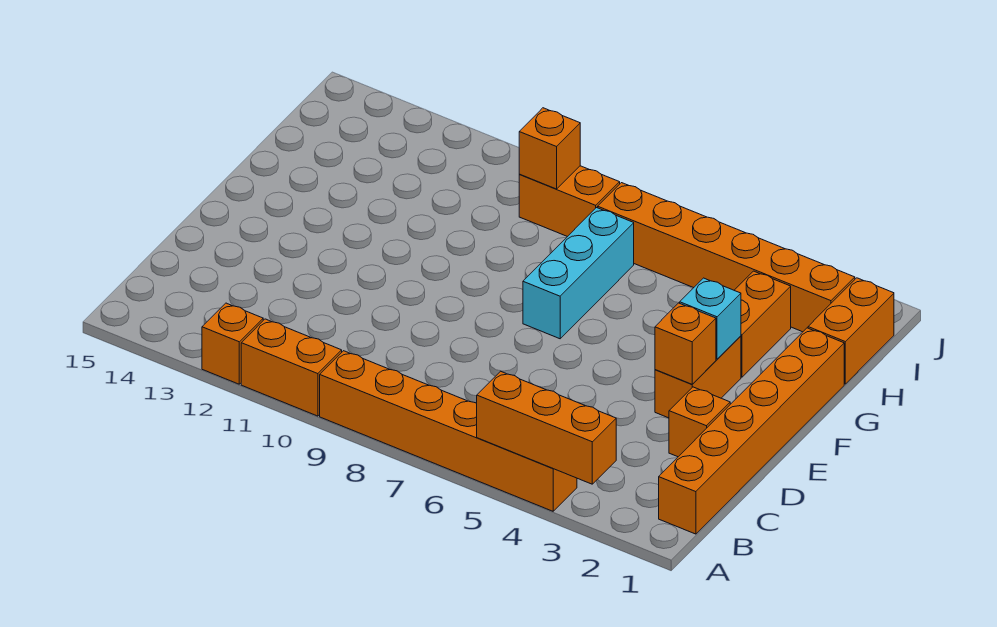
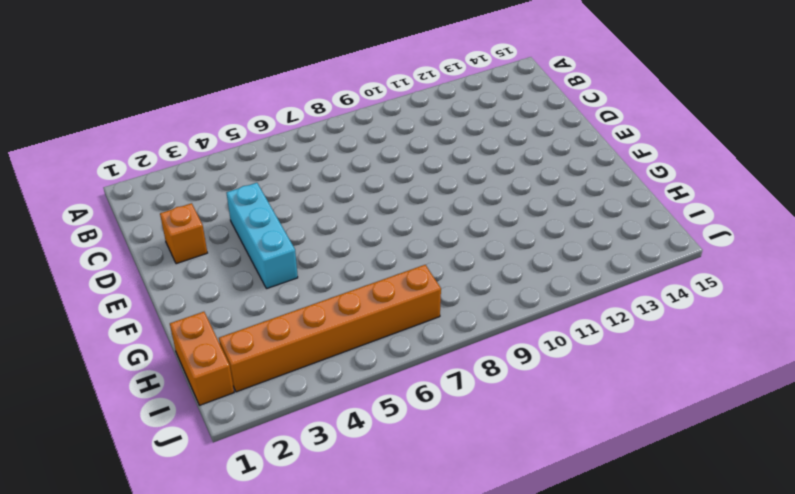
cyan 1x3 brick [226,183,298,289] -> cyan 1x3 brick moved to [523,208,634,339]
none -> orange 1x6 brick [320,351,577,511]
none -> orange 1x2 brick [241,319,342,416]
none -> orange 1x1 brick [202,303,263,384]

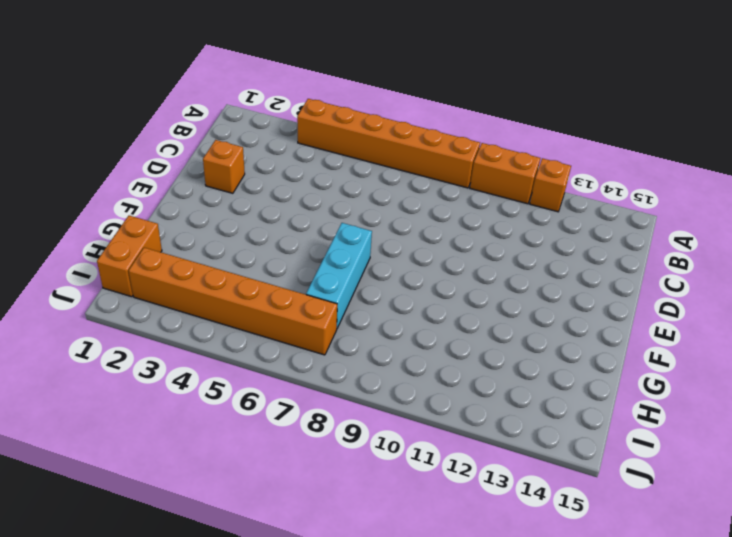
none -> orange 1x6 brick [659,328,844,534]
none -> orange 1x2 brick [655,336,741,418]
none -> orange 1x2 brick [734,271,791,377]

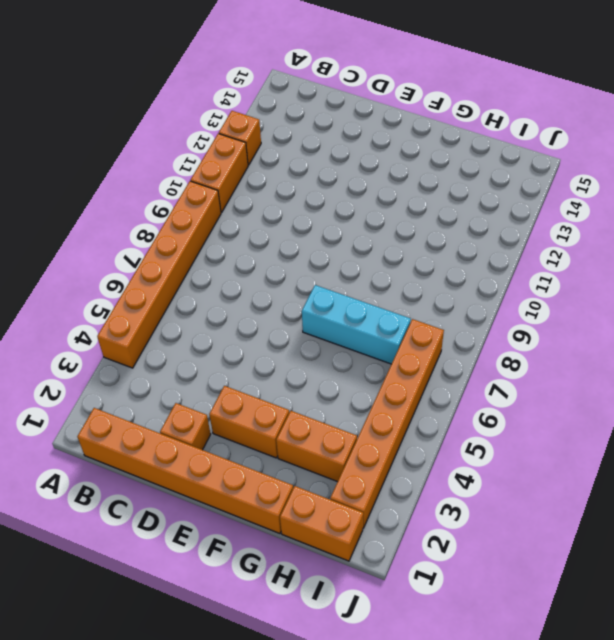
none -> orange 1x2 brick [519,166,620,237]
none -> orange 1x3 brick [477,371,616,484]
none -> orange 1x1 brick [655,303,716,384]

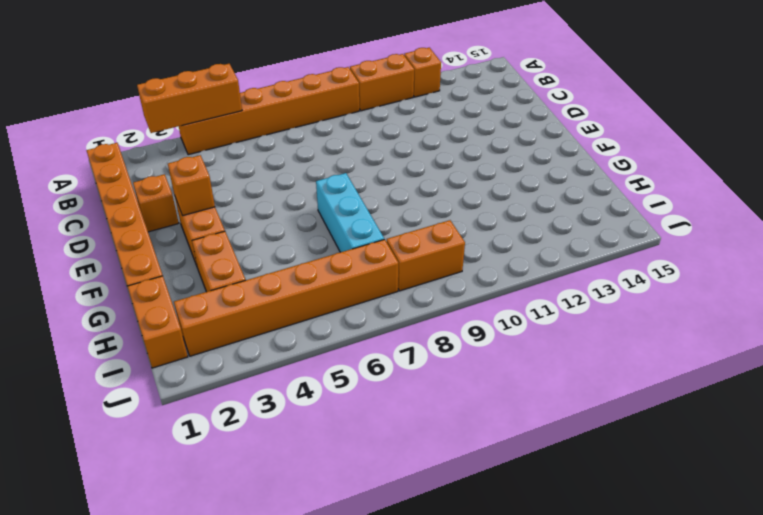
none -> cyan 1x1 brick [680,278,741,359]
none -> orange 1x1 brick [519,108,580,189]

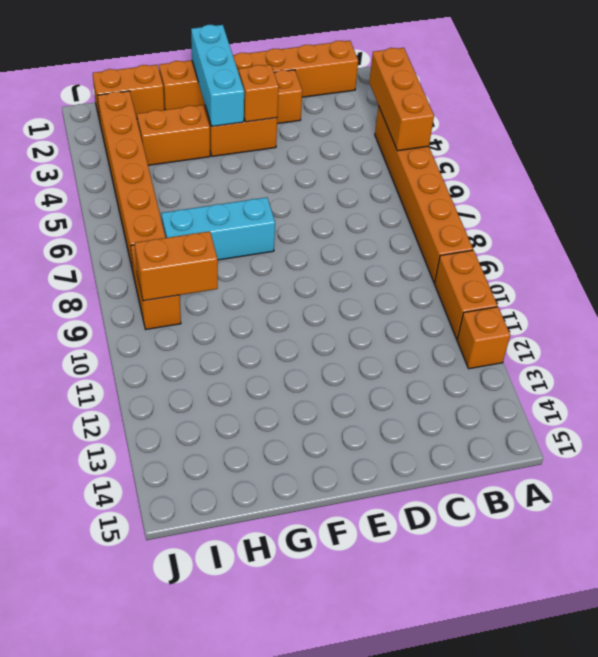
cyan 1x3 brick [191,25,244,126] -> cyan 1x1 brick [680,278,741,359]
orange 1x2 brick [135,231,218,301] -> orange 1x1 brick [519,108,580,189]

